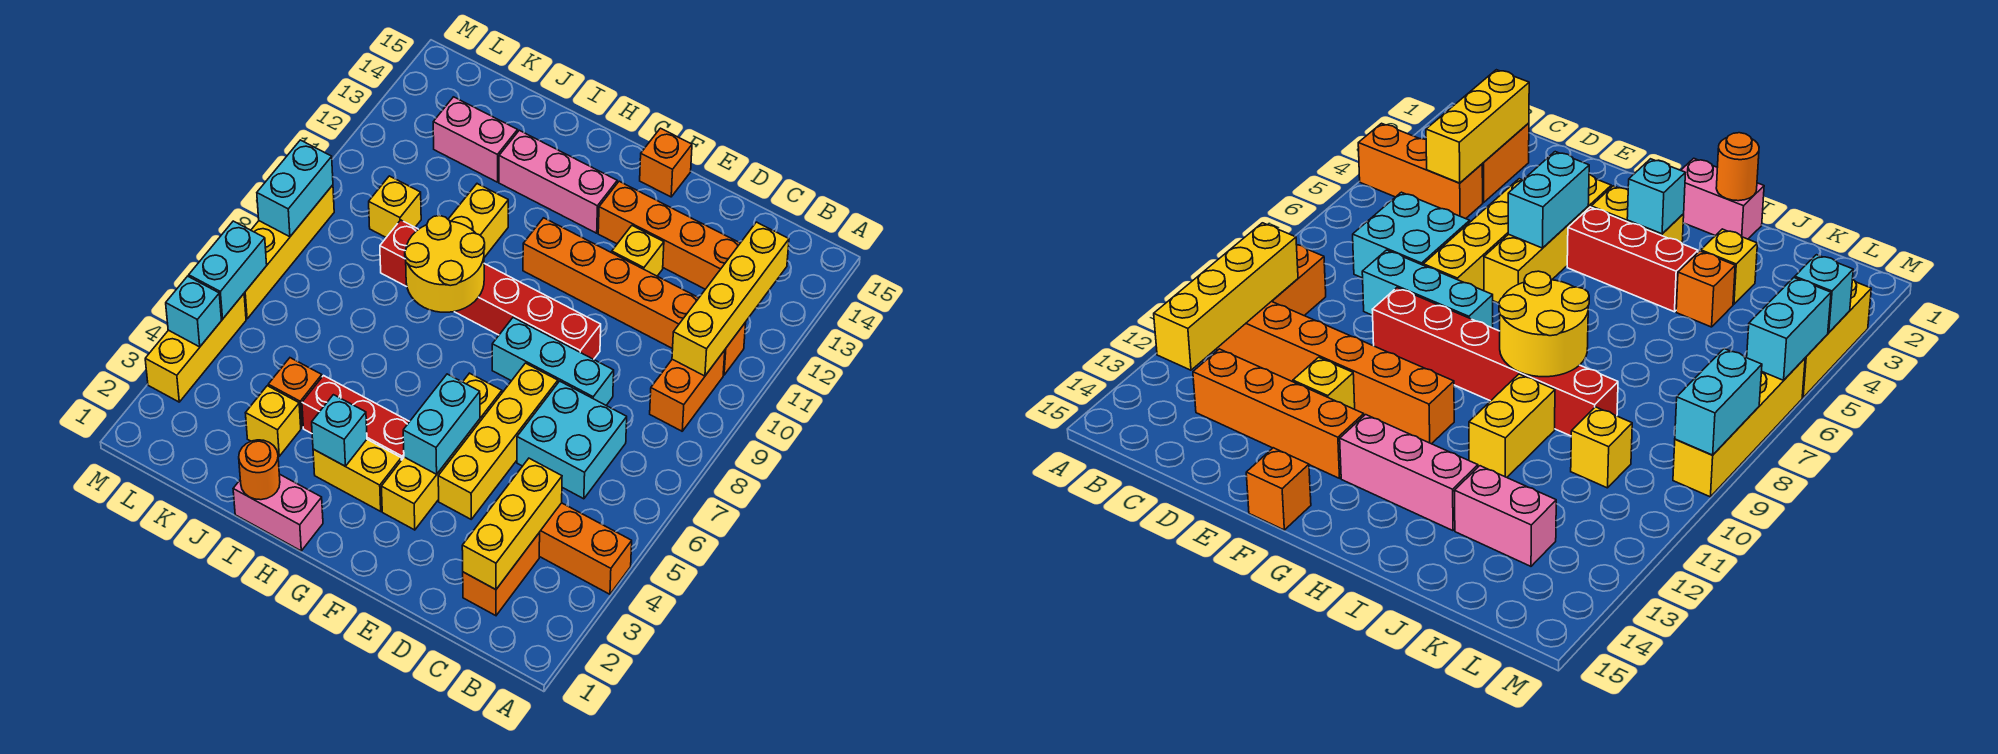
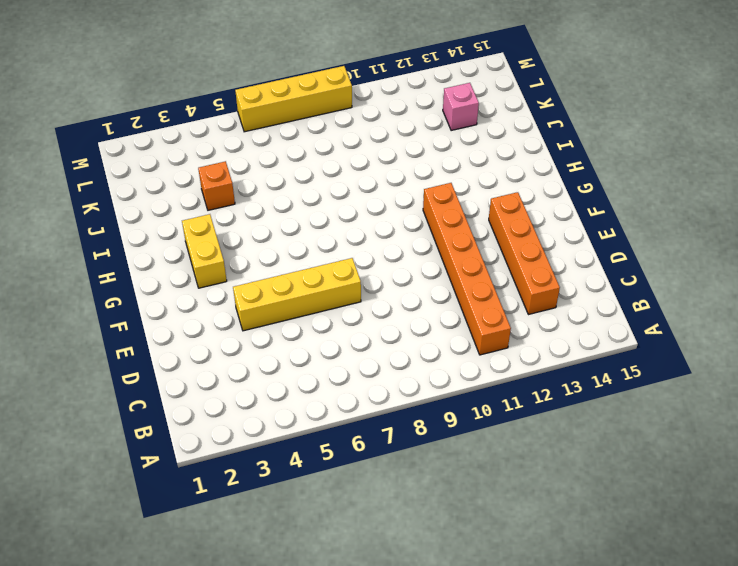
pink 1x1 brick [443,83,479,131] -> pink 1x2 brick [433,97,518,182]
none -> orange 1x3 brick [539,503,632,594]
none -> orange 1x2 brick [650,350,725,431]
none -> orange 1x2 brick [463,532,540,616]
none -> cyan 2x2 brick [517,381,627,499]

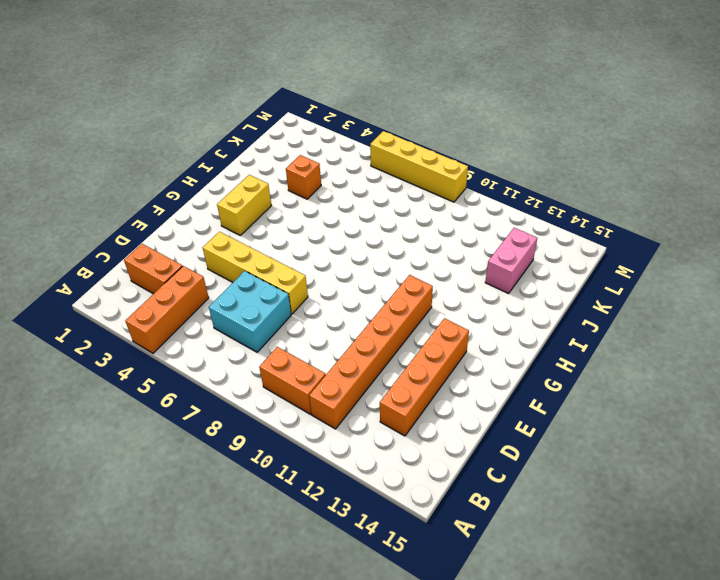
none -> cyan 1x3 brick [492,318,614,405]
none -> red 1x6 brick [380,220,601,359]
none -> yellow 1x1 brick [612,226,664,276]
none -> yellow 1x4 brick [381,373,502,530]

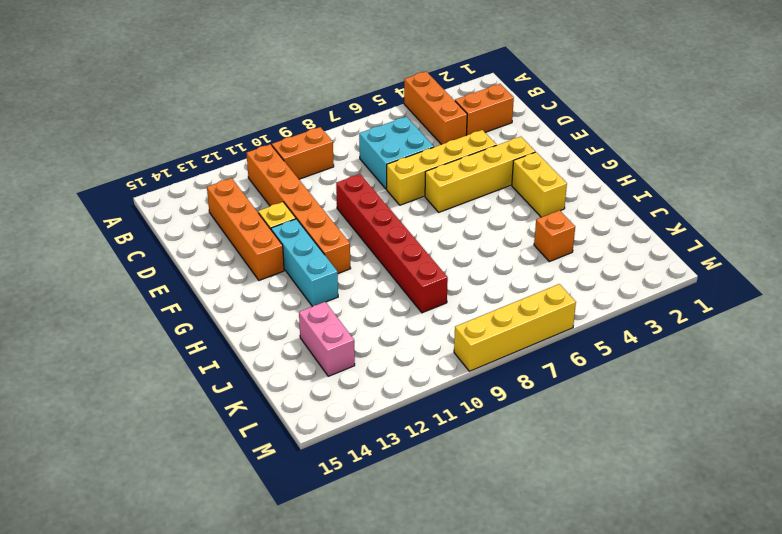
cyan 1x3 brick [271,219,338,307] -> cyan 1x3 brick moved to [492,318,614,405]
none -> orange 1x1 brick [640,128,692,197]
none -> red 1x3 brick [302,376,410,460]
none -> pink 1x3 brick [499,130,617,233]
none -> pink 1x2 brick [233,474,323,551]

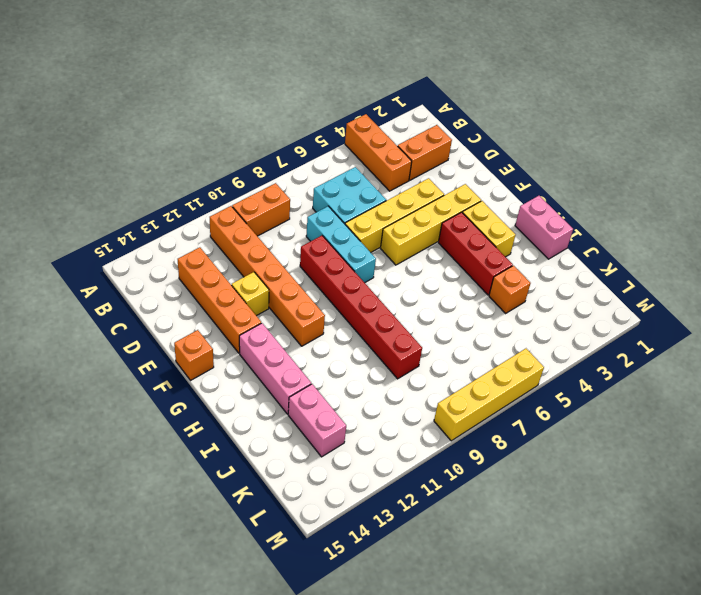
none -> yellow 1x2 brick [448,184,508,258]
none -> yellow 1x1 brick [246,386,301,456]
none -> yellow 1x1 brick [369,176,421,237]
none -> yellow 1x3 brick [145,294,246,402]

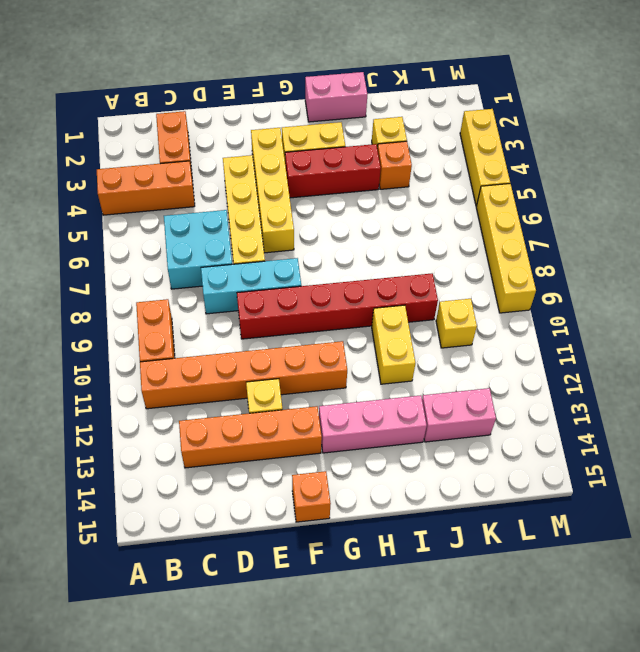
none -> yellow 1x4 brick [672,222,789,376]
none -> yellow 1x3 brick [462,458,562,590]
none -> cyan 1x2 brick [403,374,480,474]
none -> cyan 1x1 brick [312,395,367,466]

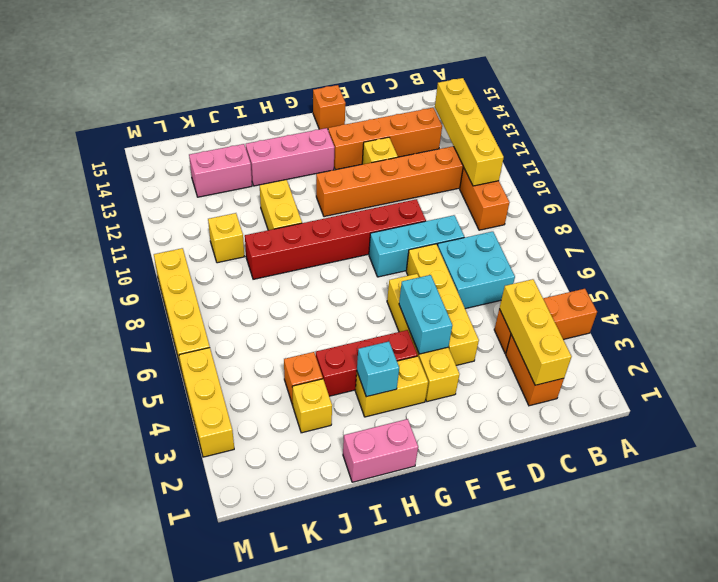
none -> yellow 2x2 round brick [405,216,485,312]
none -> orange 1x1 round brick [239,440,280,500]
none -> cyan 1x1 brick [166,276,222,347]
none -> cyan 1x2 brick [189,221,267,319]

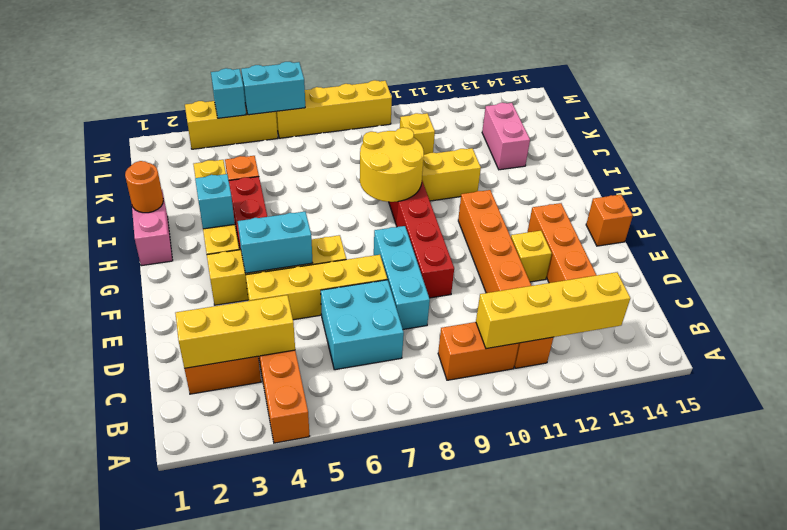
none -> pink 1x3 brick [499,130,617,233]
none -> cyan 1x2 brick [257,140,333,237]

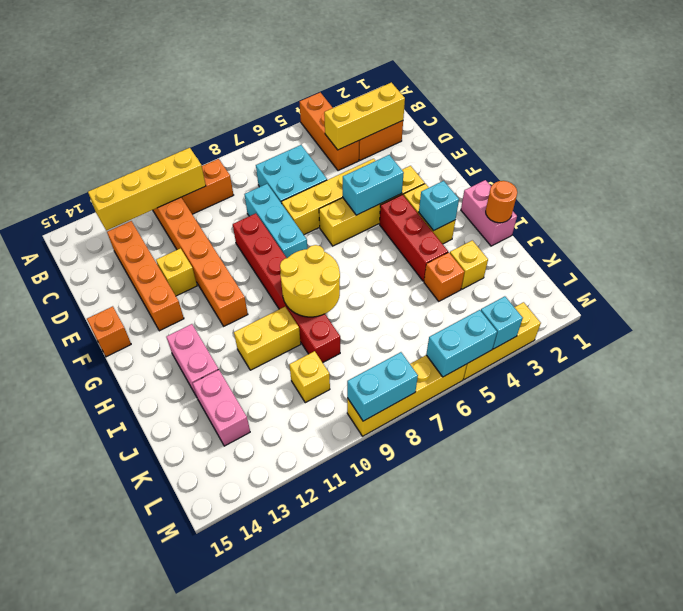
pink 1x2 brick [167,324,219,397] -> pink 1x3 brick [499,130,617,233]

